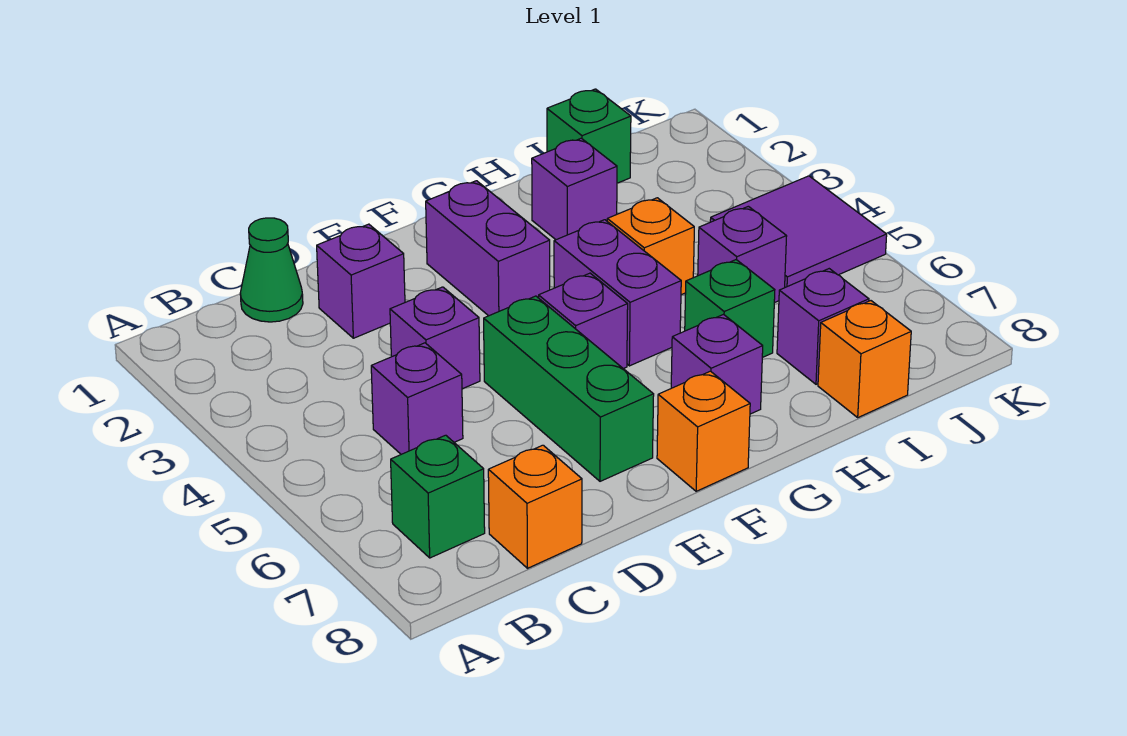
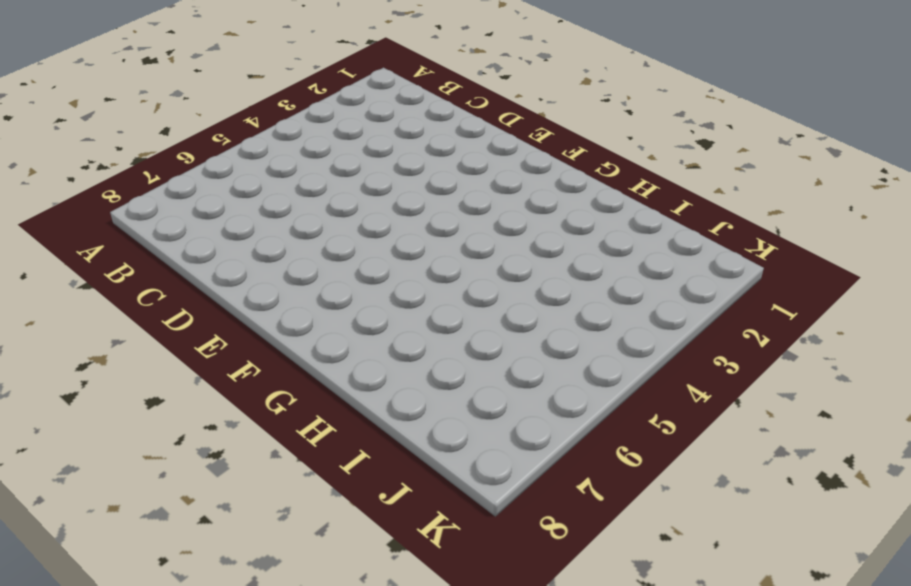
none -> green 1x1 brick [391,435,485,558]
none -> green 1x1 cone [240,218,303,322]
none -> purple 1x1 brick [371,343,463,454]

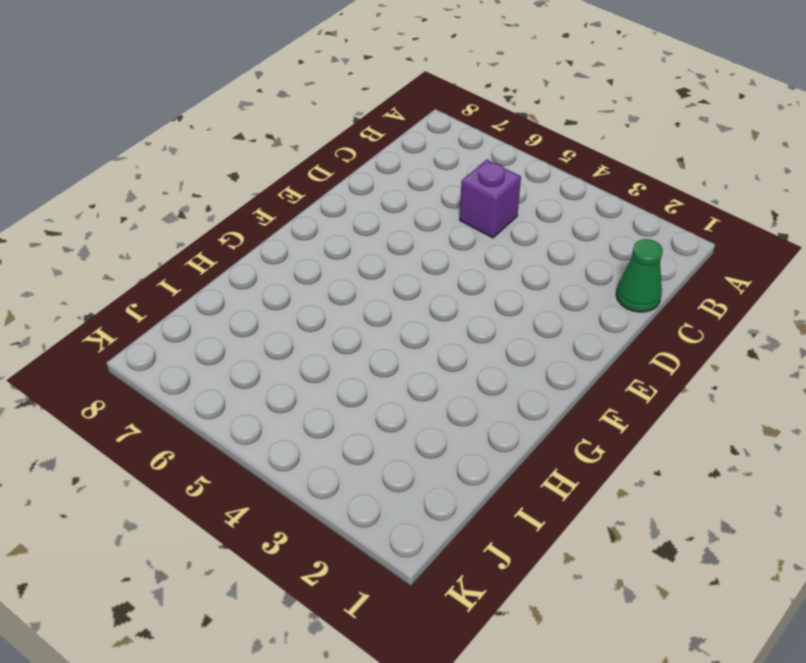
none -> green 1x1 brick [391,435,485,558]
none -> orange 1x1 brick [488,445,582,568]
none -> purple 1x1 brick [317,224,405,338]

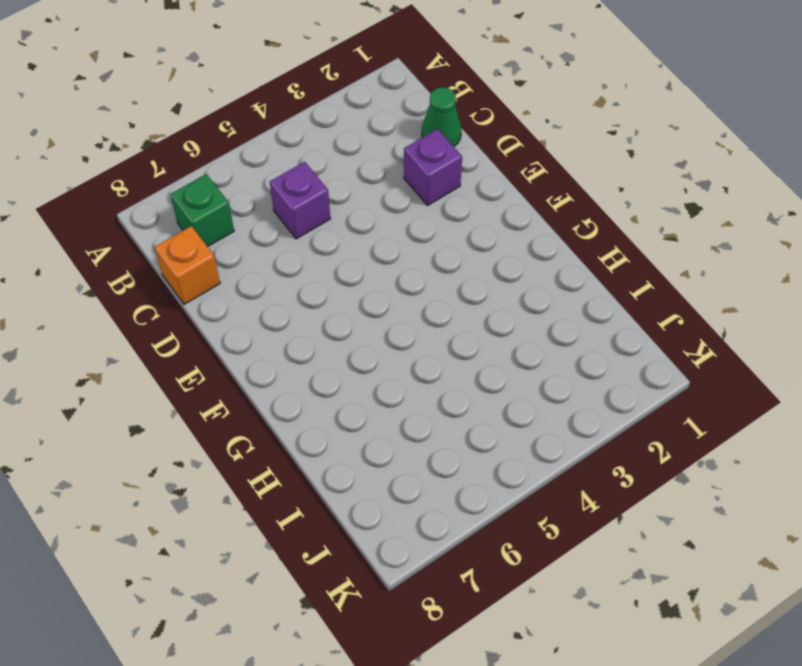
none -> purple 1x1 brick [390,287,480,389]
none -> green 1x3 brick [484,296,654,481]
none -> purple 1x2 brick [426,181,550,316]

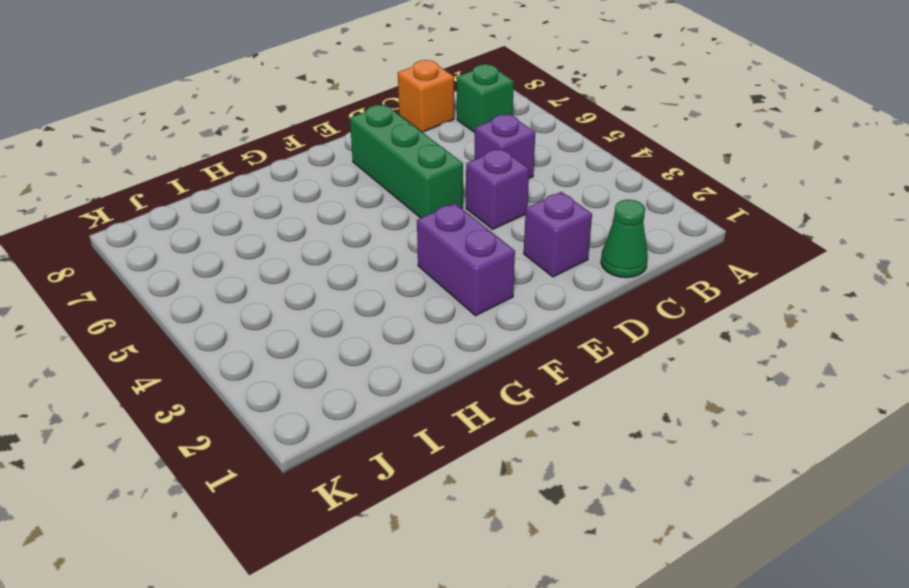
none -> purple 1x1 brick [539,273,628,369]
none -> orange 1x1 brick [657,371,750,491]
none -> purple 1x2 brick [554,220,681,366]

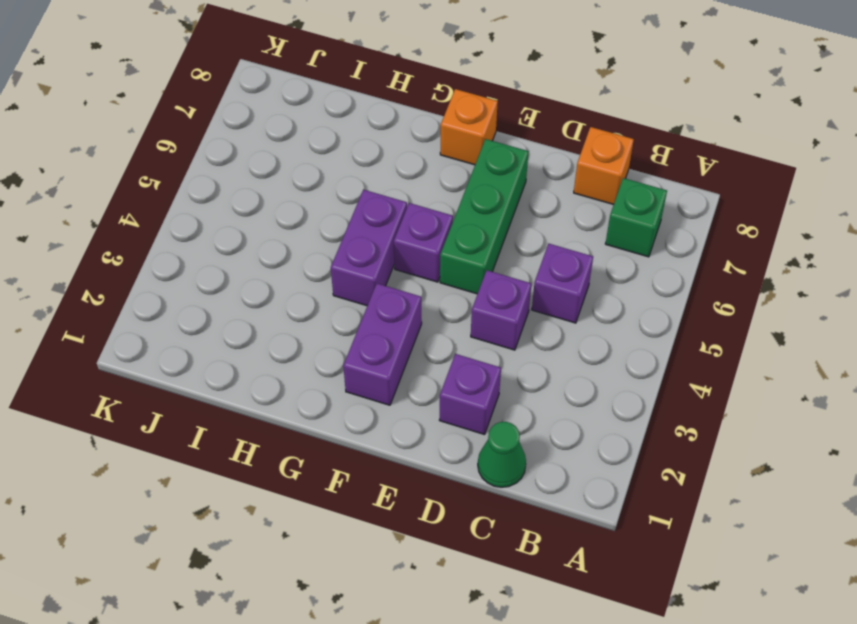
none -> purple 1x1 brick [671,315,763,414]
none -> purple 1x1 brick [532,138,617,240]
none -> orange 1x1 brick [607,198,694,295]

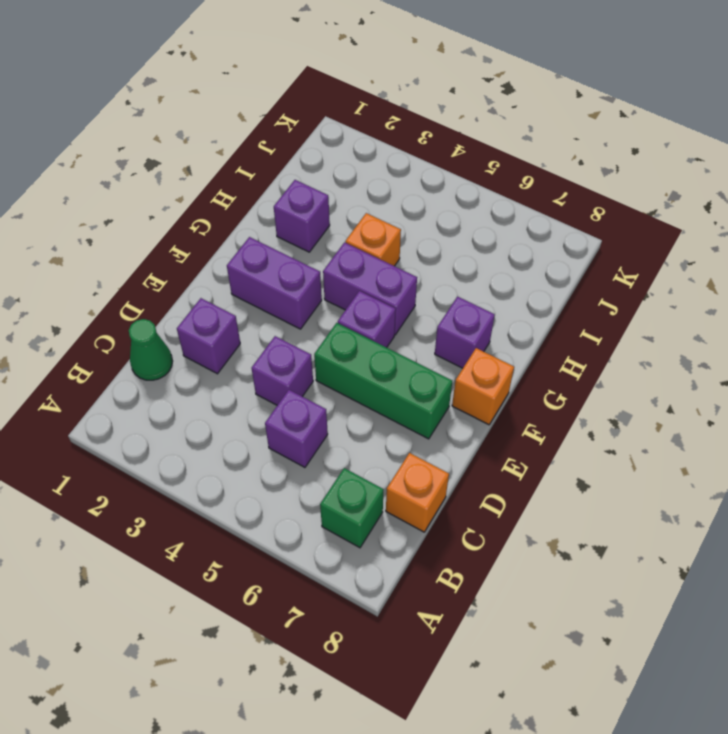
none -> green 1x1 brick [685,260,775,358]
none -> green 1x1 brick [547,89,631,183]
none -> purple 1x1 brick [698,206,787,303]

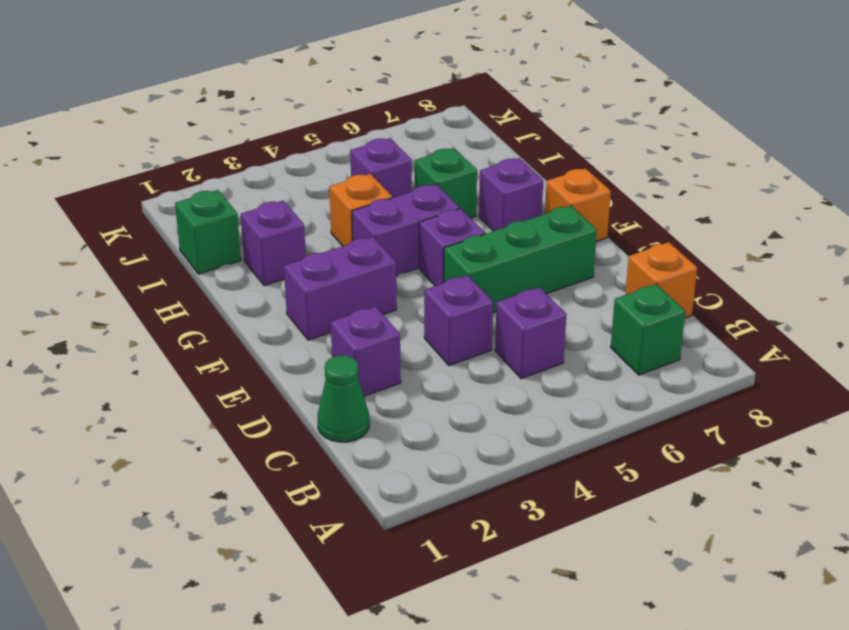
none -> purple 1x1 brick [777,269,869,384]
none -> orange 1x1 brick [818,301,911,417]
none -> purple 2x2 tile [710,176,887,287]

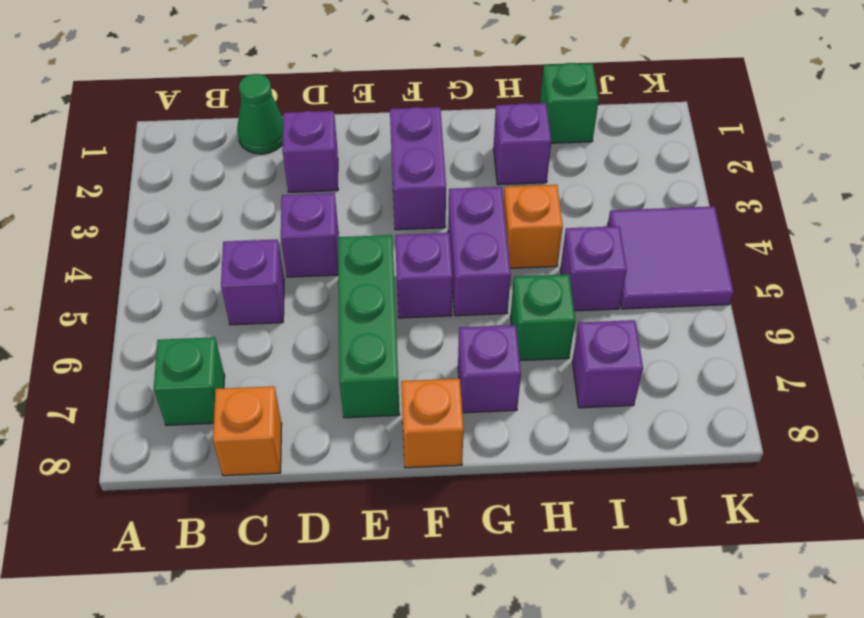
none -> orange 1x1 brick [818,301,911,417]

